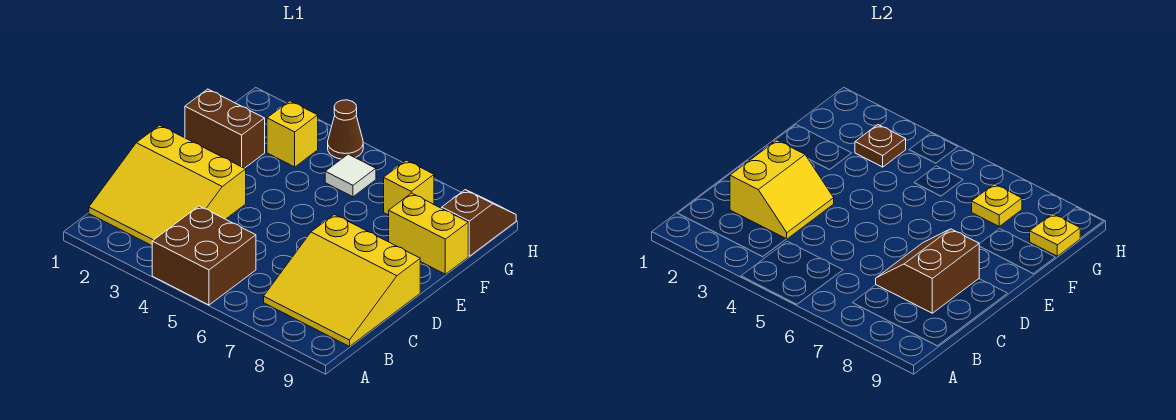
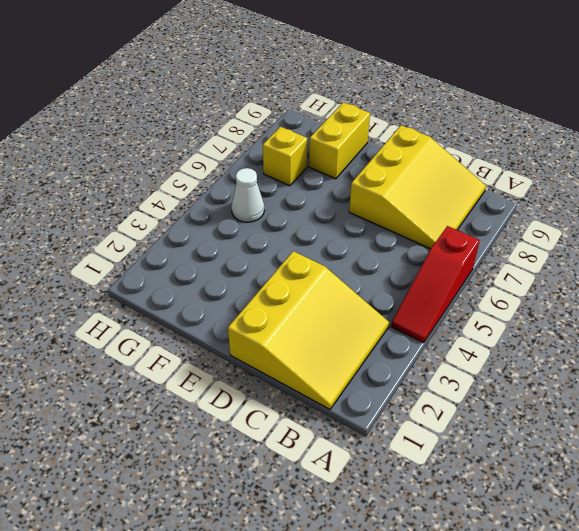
red 1x3 slope [391,226,480,343] -> brown 2x2 brick [152,206,256,305]
white 1x1 cone [231,168,264,222] -> white 1x1 tile [325,154,376,197]
none -> brown 1x2 brick [185,89,265,168]
none -> yellow 1x1 brick [267,101,318,167]
none -> brown 1x2 slope [442,190,516,256]

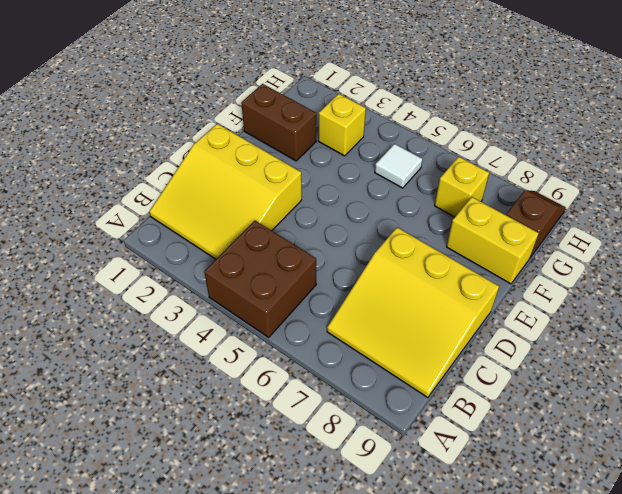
none -> brown 1x1 cone [328,100,363,159]
none -> yellow 2x2 slope [730,140,834,239]
none -> brown 2x2 slope [876,229,979,313]

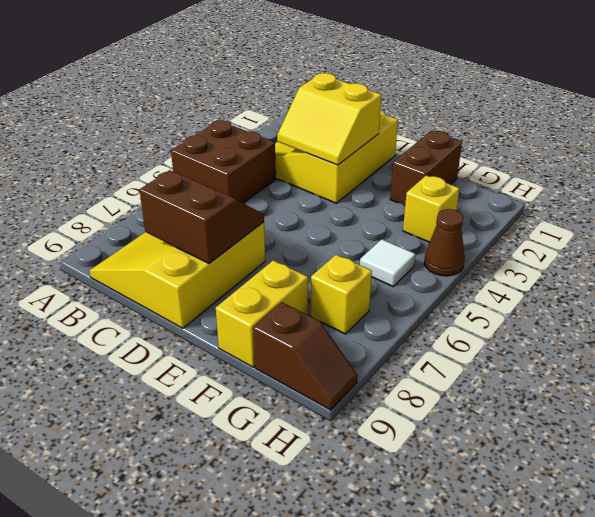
none -> brown 1x1 plate [855,125,906,167]
none -> yellow 1x1 plate [972,184,1022,226]
none -> yellow 1x1 plate [1030,214,1080,256]

